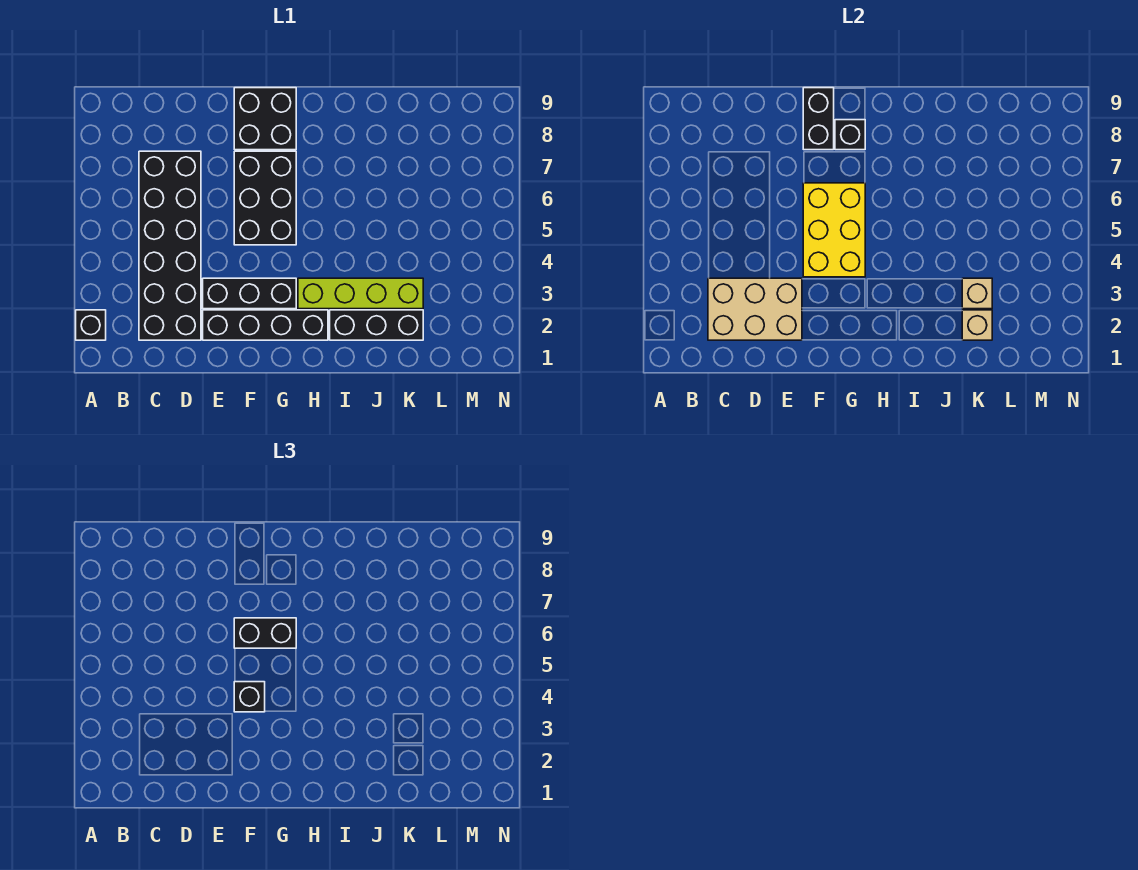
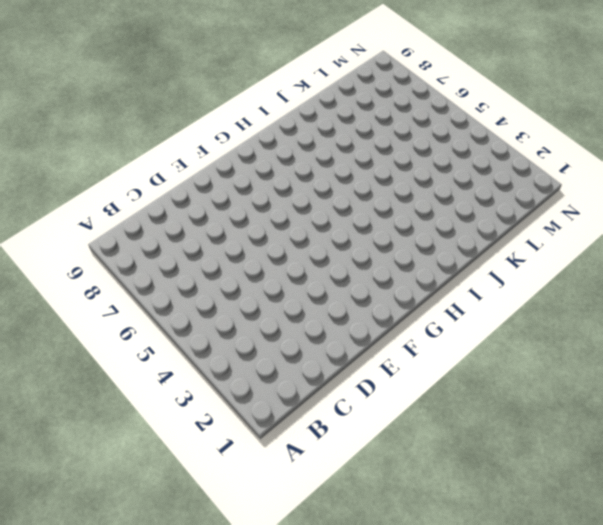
none -> black 1x1 brick [76,310,106,340]
none -> black 2x6 brick [139,151,201,340]
none -> black 1x4 brick [203,310,328,340]

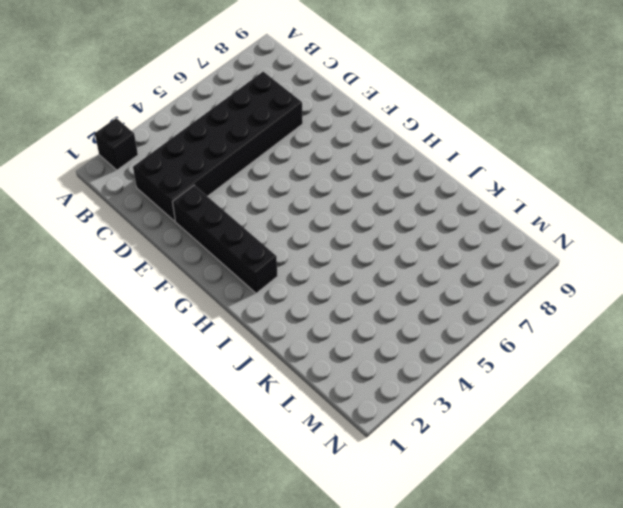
none -> black 1x3 brick [203,278,296,309]
none -> black 2x3 brick [234,151,296,245]
none -> black 2x2 brick [234,88,296,150]

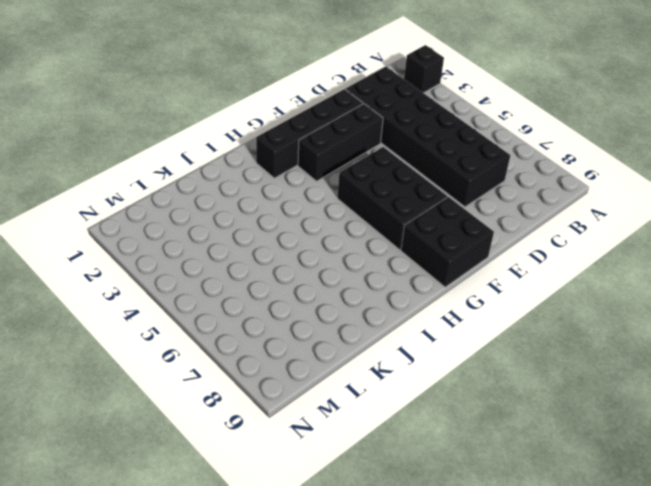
none -> lime 1x4 brick [298,278,423,309]
none -> black 1x3 brick [330,310,423,340]
none -> tan 2x3 brick [708,278,802,340]

